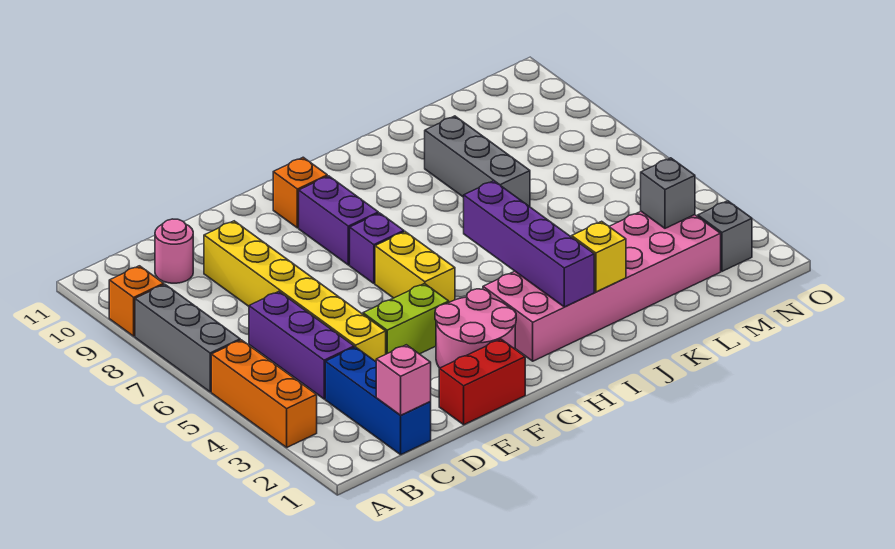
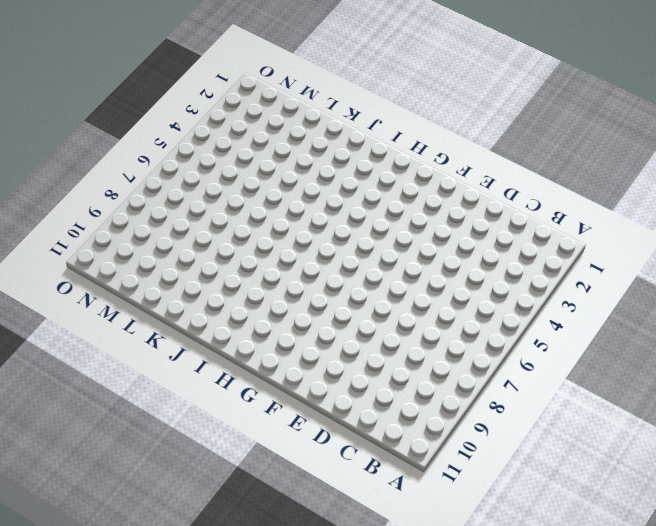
none -> orange 1x3 brick [211,340,317,447]
none -> grey 1x3 brick [135,284,240,392]
none -> orange 1x1 brick [109,266,164,336]

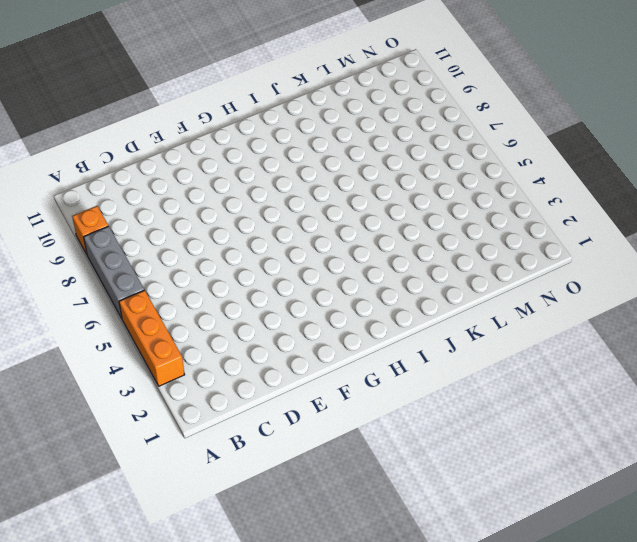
none -> blue 1x3 brick [325,347,431,455]
none -> purple 1x3 brick [249,292,354,399]
none -> pink 1x1 round brick [155,219,193,283]

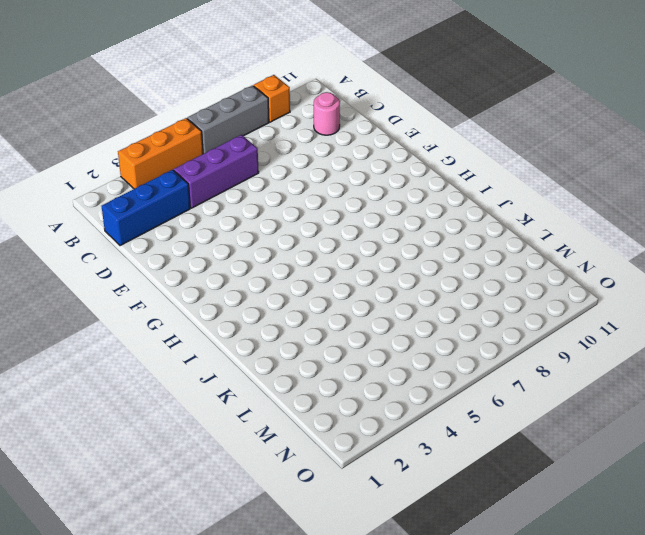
none -> yellow 1x6 brick [204,221,386,362]
none -> red 1x2 brick [439,339,525,425]
none -> lime 1x2 brick [363,284,449,354]

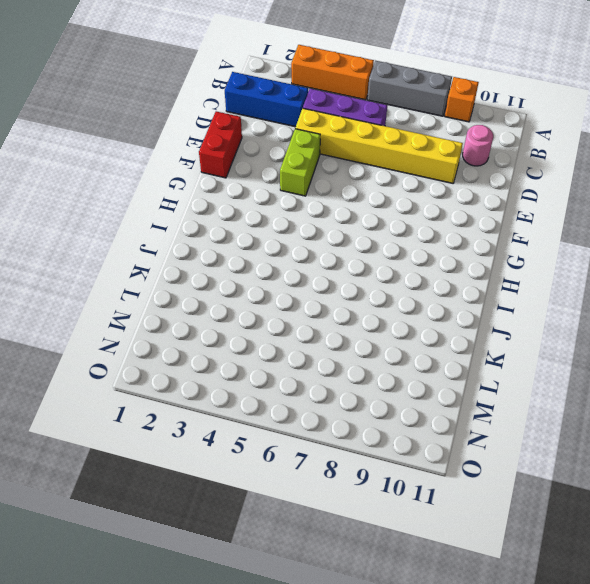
none -> pink 2x2 round brick [435,289,516,368]
none -> yellow 1x2 brick [375,232,455,302]
none -> purple 1x1 brick [350,213,404,283]

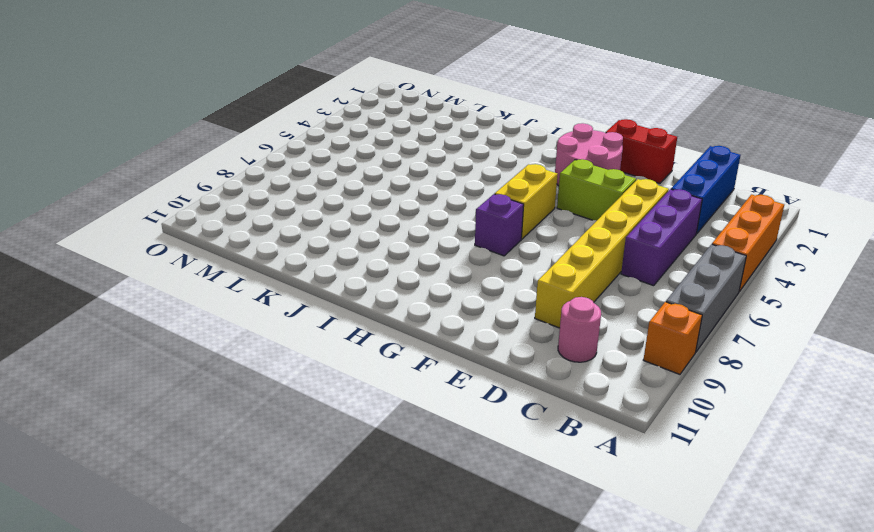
none -> purple 1x2 brick [299,176,378,265]
none -> orange 1x1 brick [273,157,327,228]
none -> pink 2x6 brick [483,212,721,361]

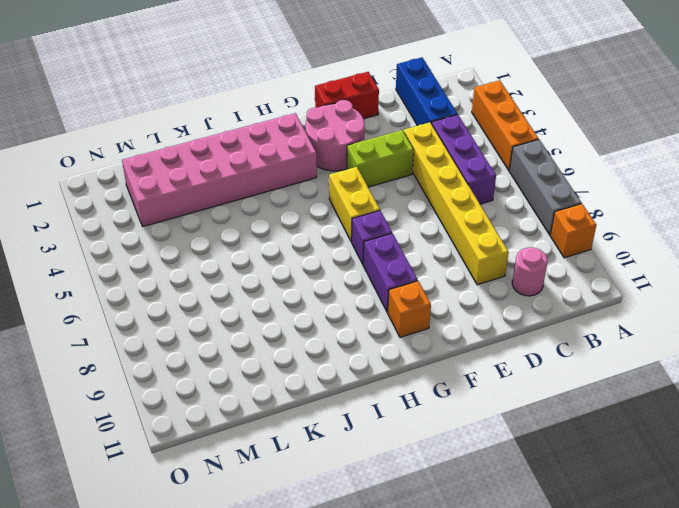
none -> grey 1x3 brick [425,116,530,207]
none -> grey 1x1 brick [698,201,752,271]
none -> pink 1x1 brick [376,345,431,415]

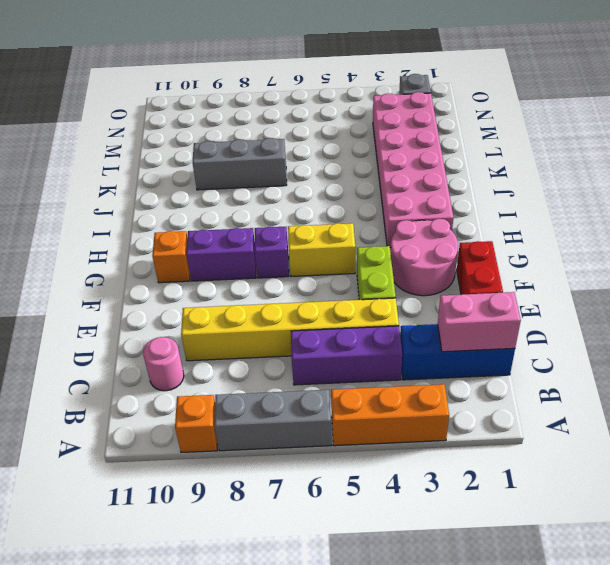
pink 1x2 brick [438,292,521,352] -> pink 1x1 brick [376,345,431,415]
none -> purple 1x4 brick [464,181,594,307]
none -> yellow 1x1 brick [572,221,626,292]
none -> grey 1x1 brick [641,158,695,228]

